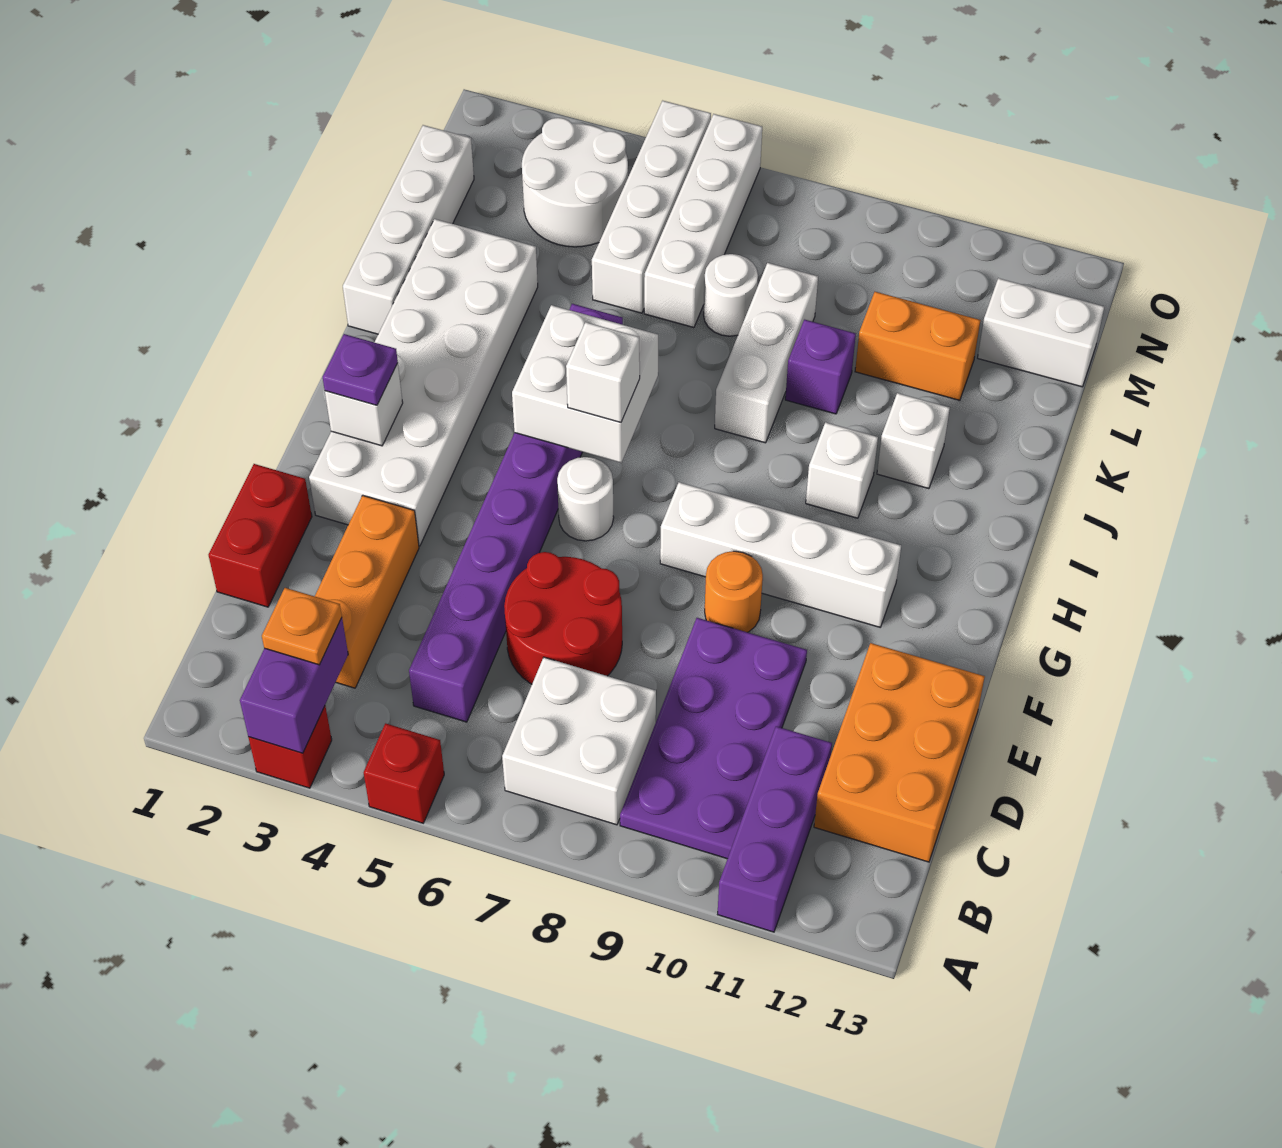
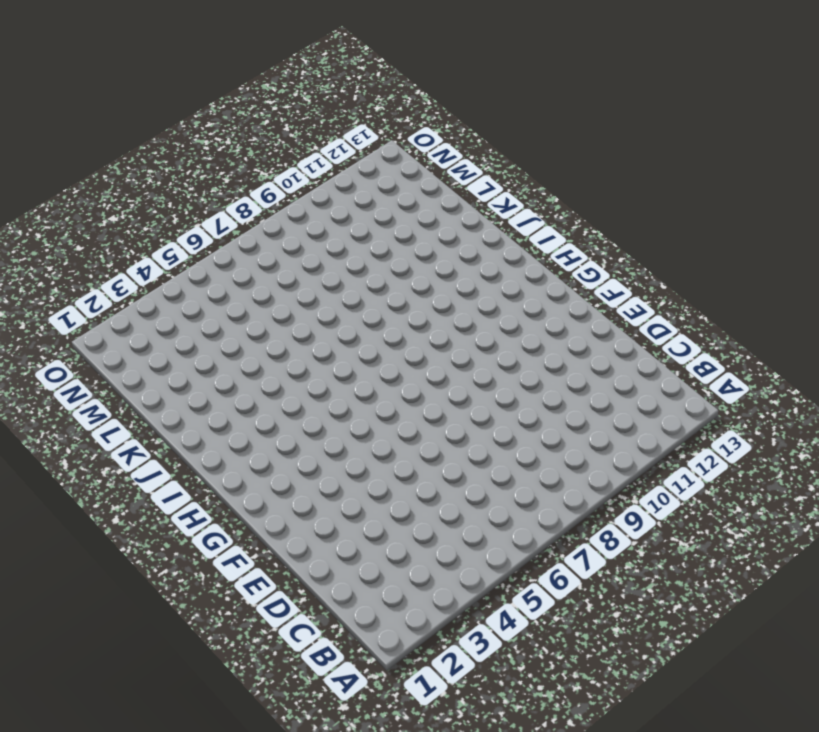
none -> red 1x1 brick [248,706,332,788]
none -> red 1x1 brick [364,723,444,823]
none -> purple 1x3 brick [718,726,832,932]
none -> white 2x2 brick [502,657,656,825]

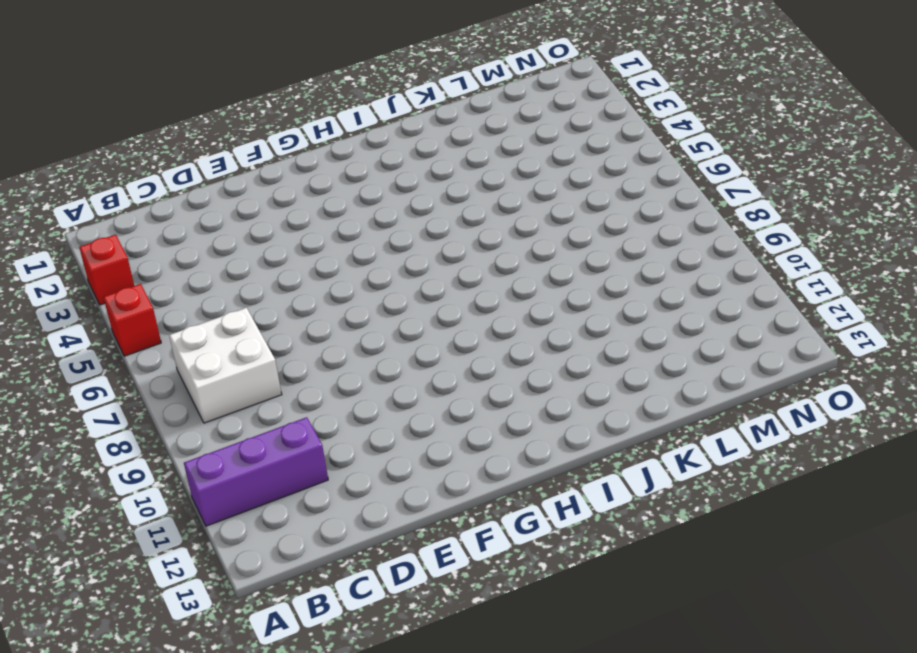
none -> purple 2x4 plate [620,618,807,859]
none -> orange 1x3 brick [315,495,419,688]
none -> purple 1x8 brick [409,304,623,722]
none -> orange 2x3 brick [814,643,985,862]

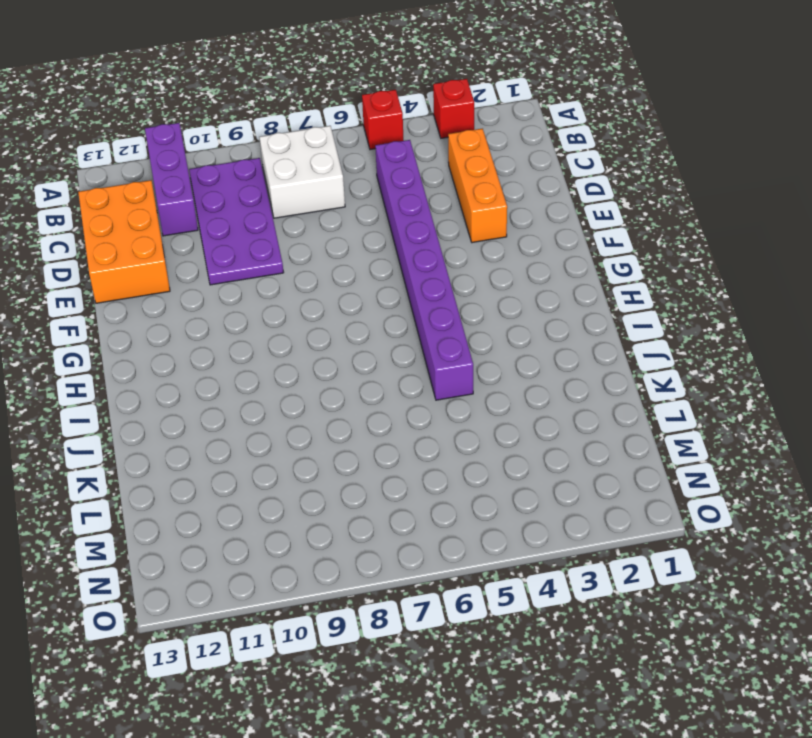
none -> red 1x2 brick [208,464,312,607]
none -> red 2x2 round brick [504,552,622,684]
none -> white 2x6 brick [309,219,538,546]
none -> orange 1x1 round brick [705,551,763,632]

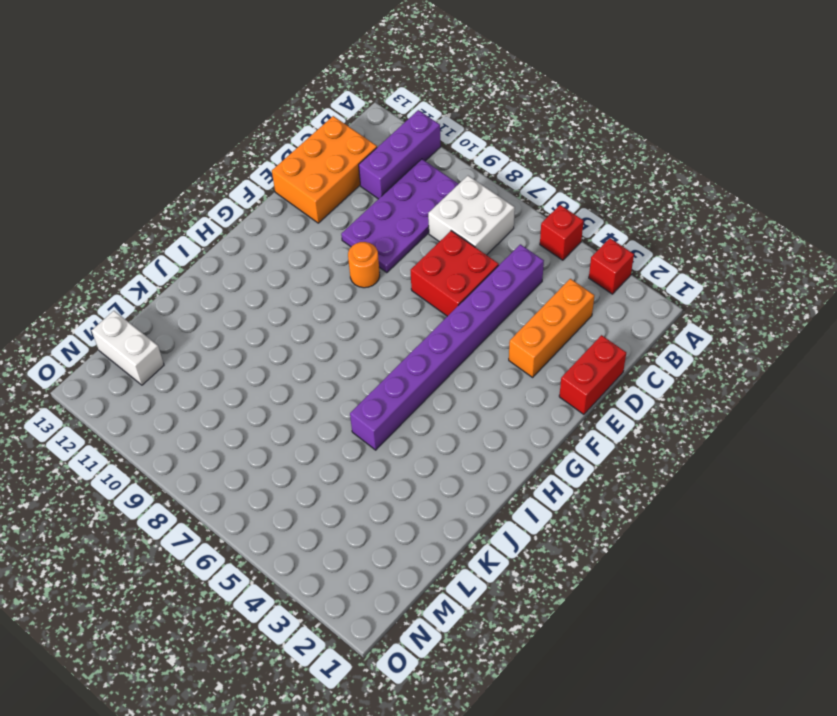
red 2x2 brick [411,231,499,316] -> red 2x2 round brick [504,552,622,684]
none -> white 2x6 brick [309,219,538,546]
none -> white 1x1 round brick [557,457,614,541]
none -> white 1x4 brick [660,482,901,627]
none -> white 1x1 brick [806,422,878,518]

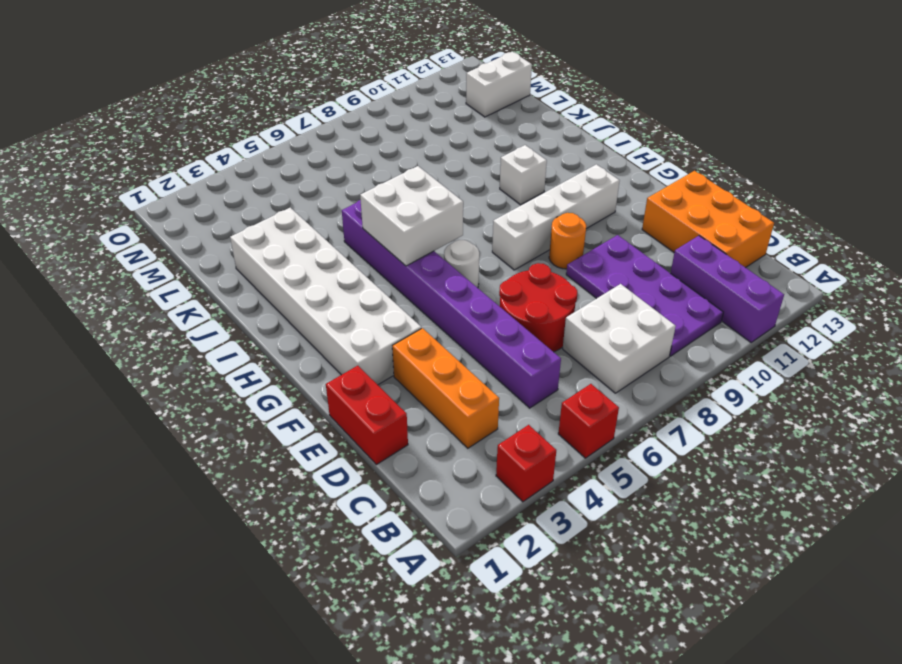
none -> white 1x4 brick [343,125,474,334]
none -> white 1x3 brick [715,263,818,443]
none -> white 1x1 brick [877,393,950,489]
none -> purple 1x1 brick [785,320,856,414]

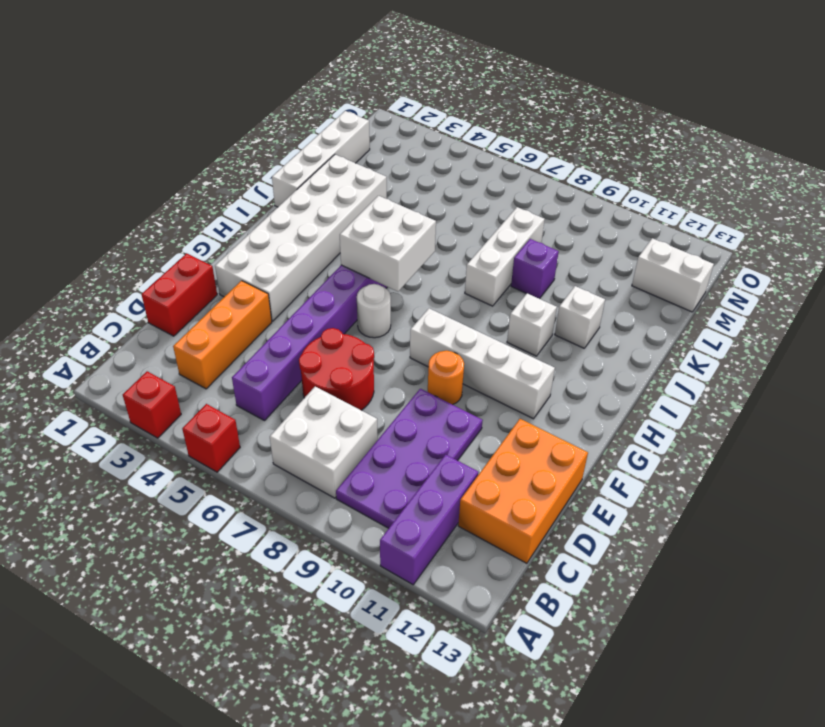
none -> white 1x4 brick [592,101,711,313]
none -> white 1x4 brick [644,114,762,328]
none -> white 1x1 round brick [704,254,758,336]
none -> orange 1x2 brick [855,292,980,400]

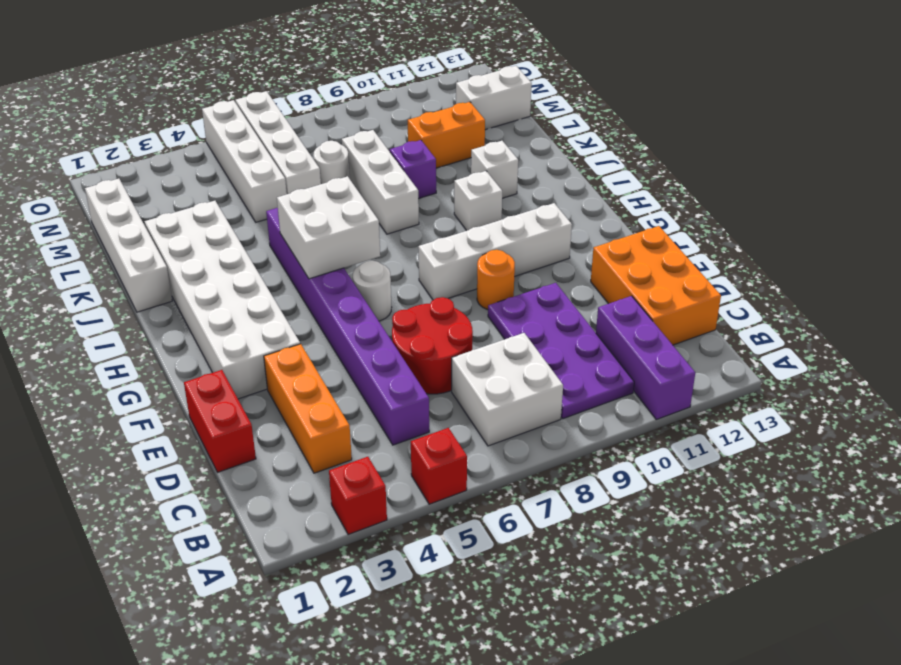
none -> white 2x2 round brick [522,118,628,247]
none -> purple 1x2 brick [240,618,348,753]
none -> white 1x1 brick [325,363,403,446]
none -> orange 1x1 plate [262,588,342,665]

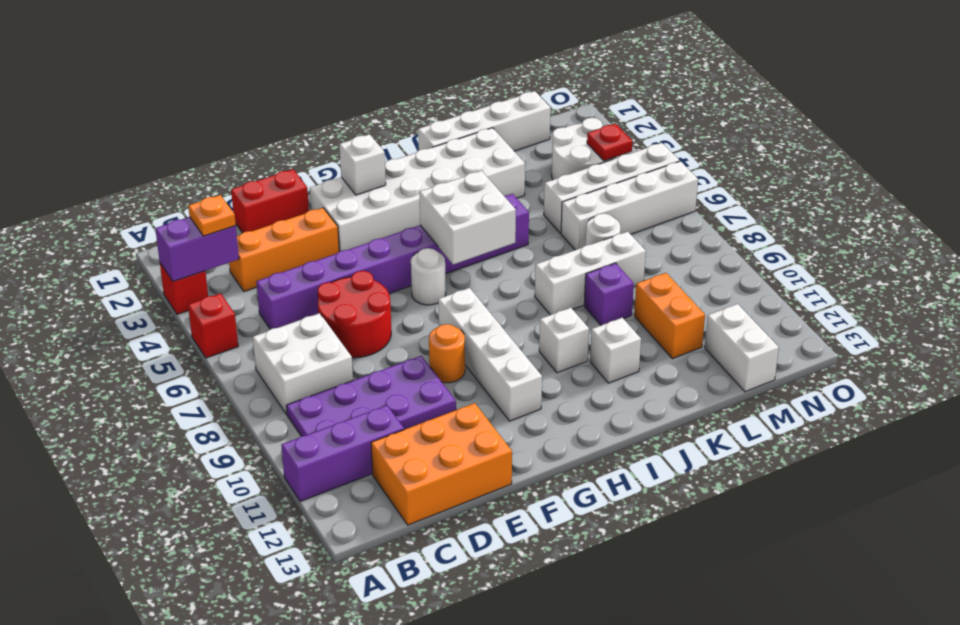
red 1x1 plate [587,124,632,161] -> none
none -> purple 1x1 plate [323,334,398,405]
none -> white 1x1 brick [566,322,640,422]

